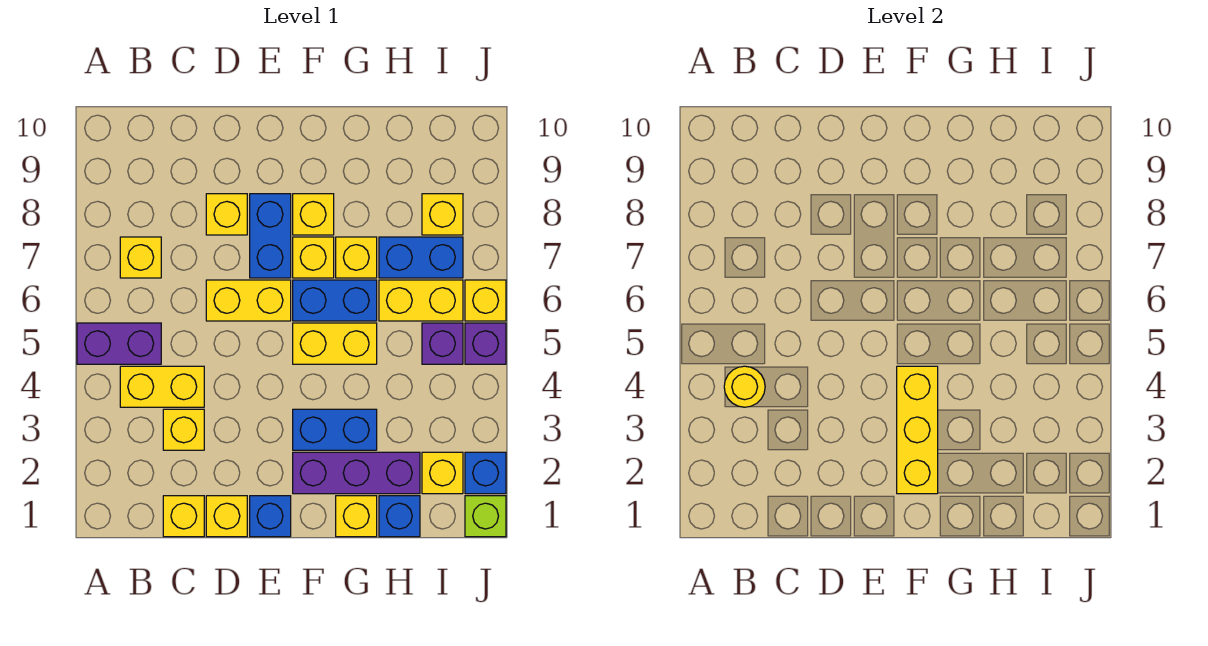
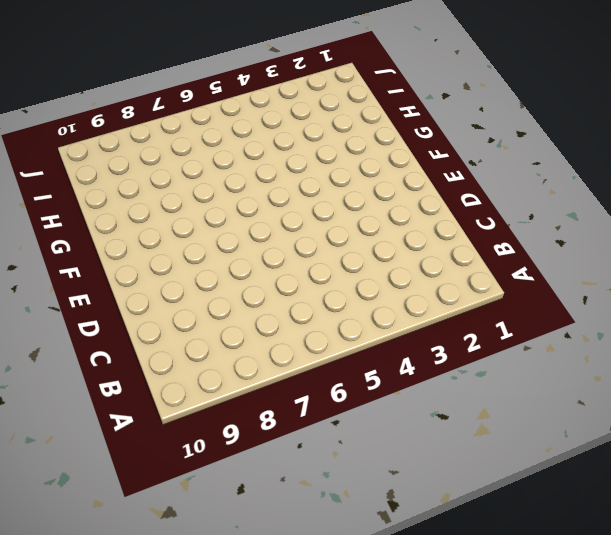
none -> purple 1x2 brick [77,323,161,364]
none -> yellow 1x2 brick [120,366,204,407]
none -> yellow 1x1 brick [120,237,161,278]
none -> yellow 1x1 brick [163,496,204,537]

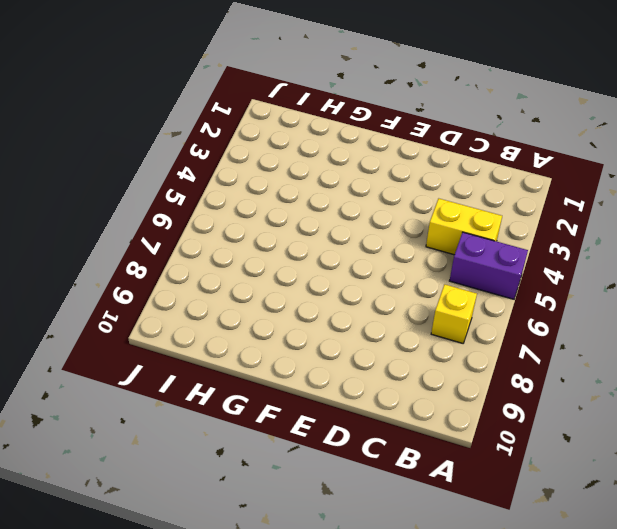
none -> yellow 1x1 brick [163,496,204,537]
none -> yellow 1x1 brick [163,409,204,450]
none -> yellow 1x1 brick [206,496,247,537]
none -> yellow 1x2 brick [206,280,291,321]

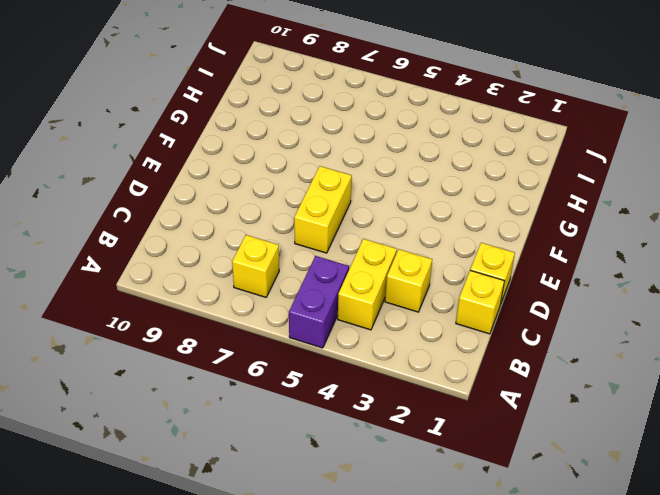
none -> yellow 1x1 brick [206,194,247,235]
none -> blue 1x1 brick [250,496,291,537]
none -> blue 1x2 brick [250,194,291,278]
none -> purple 1x3 brick [293,452,420,494]

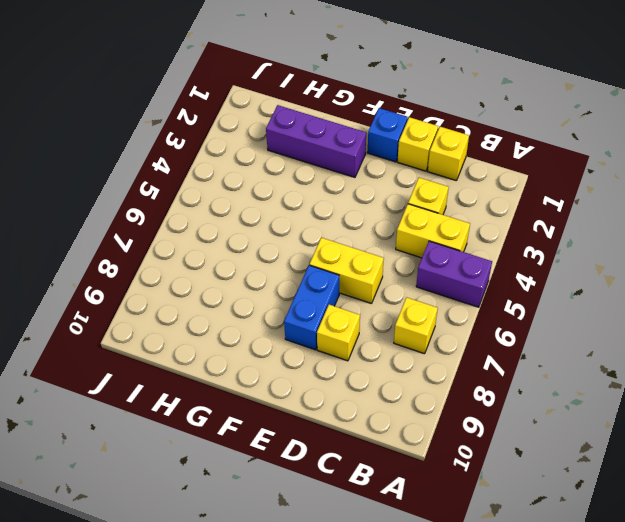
none -> blue 1x2 brick [293,409,377,450]
none -> yellow 1x2 brick [293,323,377,364]
none -> blue 1x2 brick [293,280,377,321]
none -> yellow 1x1 brick [293,237,334,278]

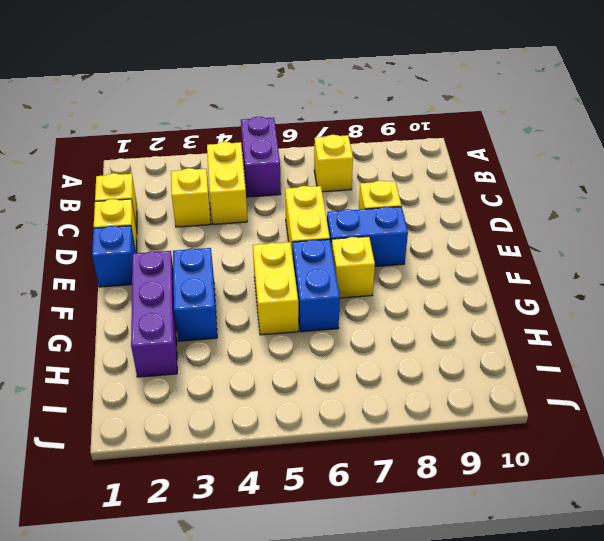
none -> yellow 1x1 brick [293,194,334,235]
none -> yellow 1x1 brick [336,496,377,537]
none -> yellow 1x1 brick [336,237,377,278]
none -> blue 1x1 brick [379,496,420,537]

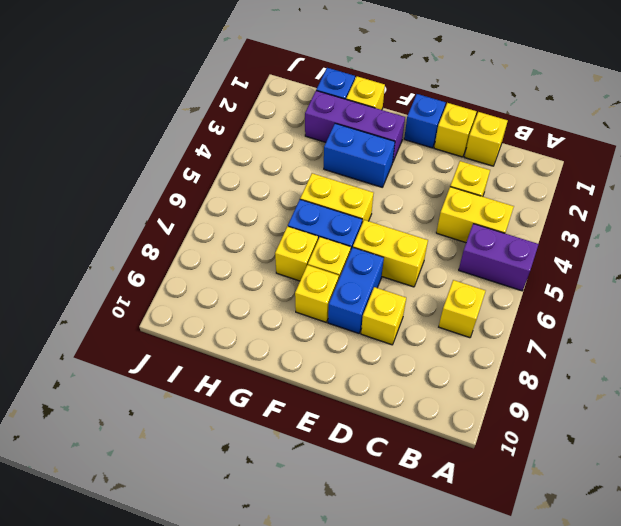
none -> yellow 1x2 brick [379,280,463,321]
none -> blue 1x2 brick [379,237,463,278]
none -> yellow 1x1 brick [422,452,463,494]
none -> purple 1x1 brick [422,323,463,364]

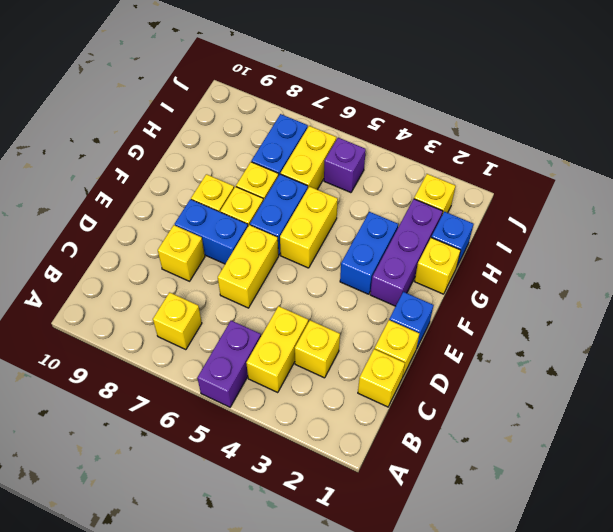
none -> yellow 1x1 brick [422,194,463,235]
none -> lime 1x1 brick [465,496,506,537]
none -> blue 1x1 brick [465,452,506,494]
none -> purple 1x1 brick [465,323,506,364]

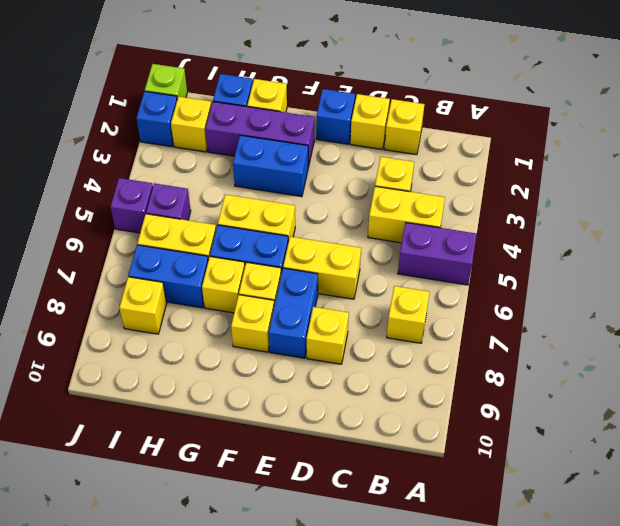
none -> yellow 1x1 brick [465,280,506,321]
none -> yellow 1x1 round brick [724,366,765,407]
none -> yellow 1x3 brick [897,366,938,494]

